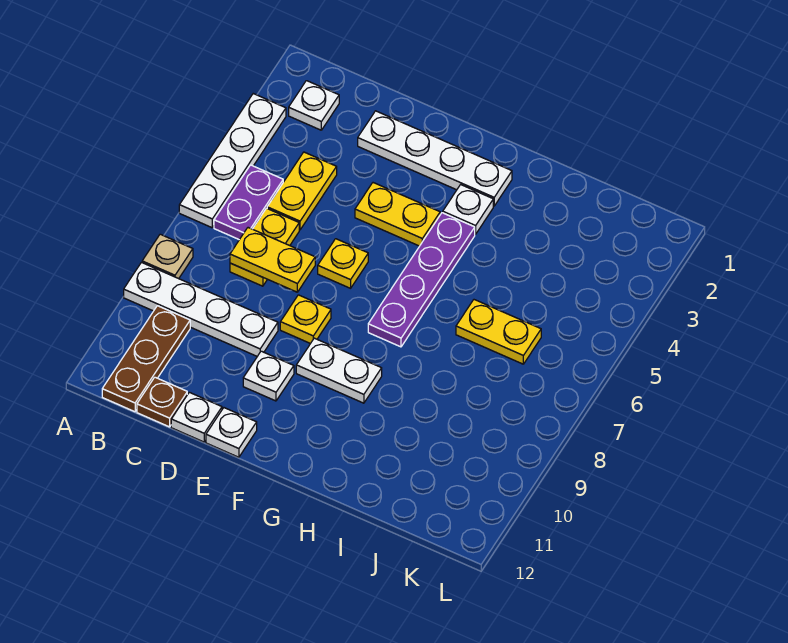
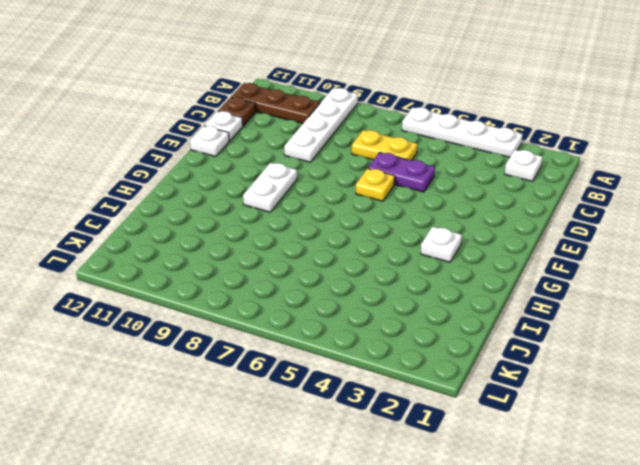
purple 1x2 plate [368,152,435,192] -> purple 1x2 plate moved to [214,165,283,240]
none -> tan 1x1 plate [142,234,193,279]
none -> yellow 1x2 plate [267,152,337,230]
none -> white 1x4 plate [358,111,512,206]

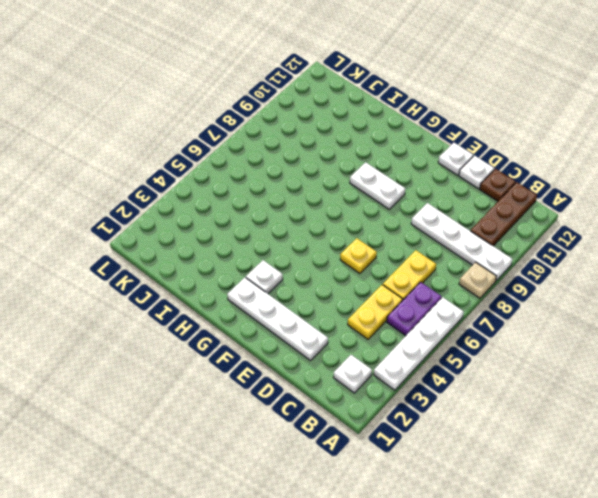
none -> yellow 1x2 plate [355,183,440,246]
none -> yellow 1x1 plate [280,295,331,343]
none -> white 1x1 plate [243,351,294,401]

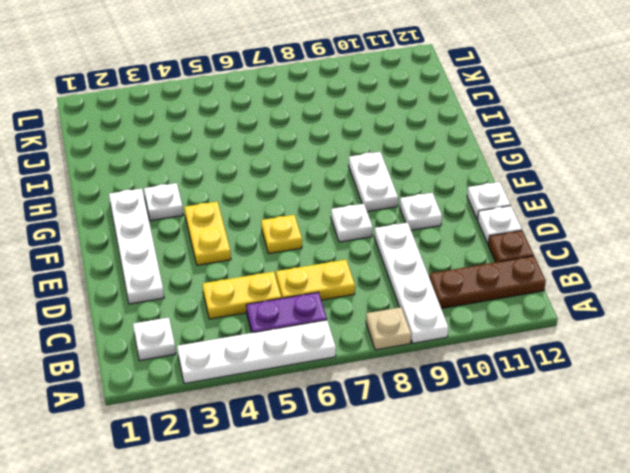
white 1x1 plate [331,204,373,242] -> yellow 1x1 plate [280,295,331,343]
none -> purple 1x4 plate [368,213,475,347]
none -> yellow 1x2 plate [456,300,541,364]
none -> yellow 1x2 plate [230,228,315,292]

